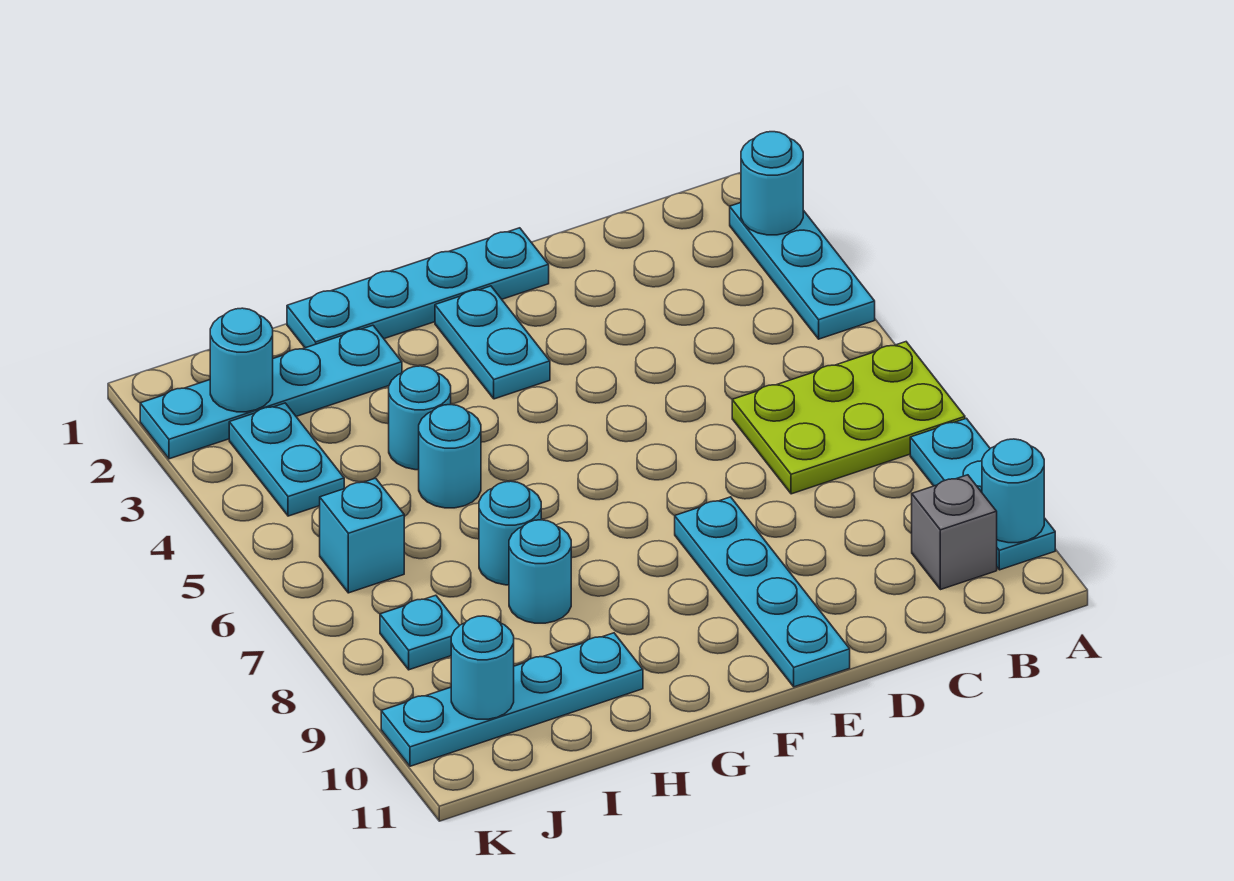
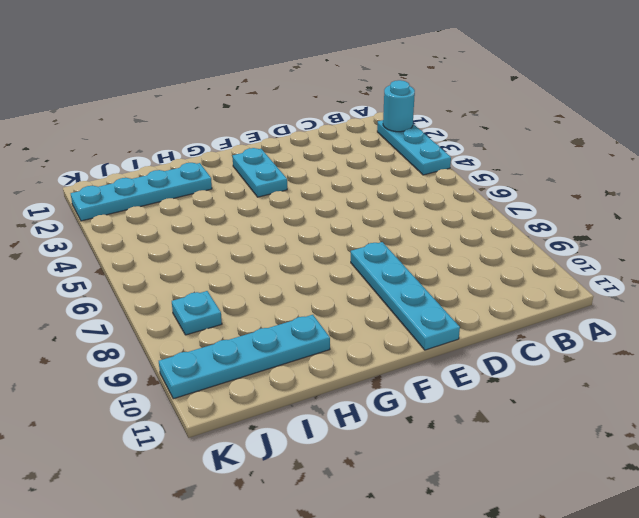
none -> lime 2x3 plate [732,342,965,494]
none -> cyan 1x3 plate [910,418,1055,570]
none -> grey 1x1 brick [912,475,997,590]

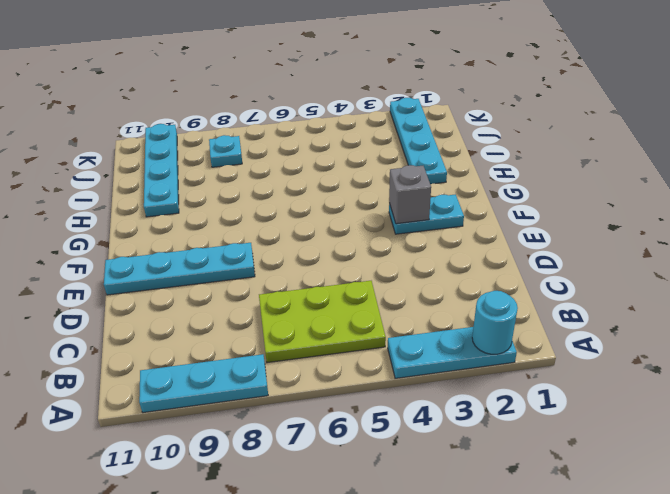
lime 2x3 plate [259,281,386,363] -> lime 2x3 plate turned to [732,342,965,494]
grey 1x1 brick [389,165,431,224] -> grey 1x1 brick moved to [912,475,997,590]
none -> cyan 1x4 plate [287,228,549,348]
none -> cyan 1x1 round brick [389,366,451,470]
none -> cyan 1x1 round brick [419,405,481,508]

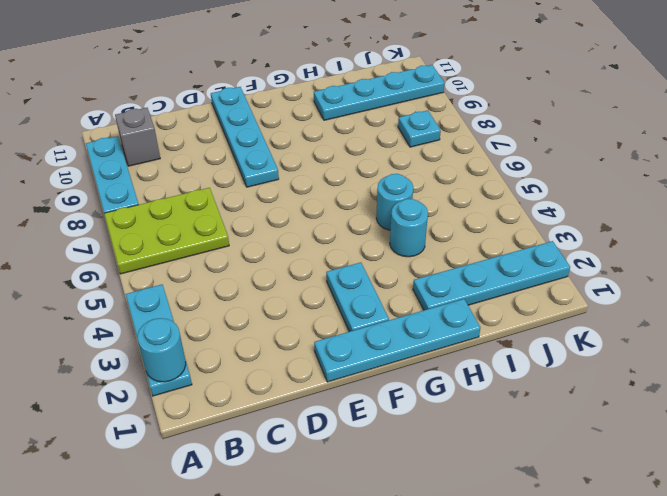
none -> cyan 1x1 round brick [479,481,541,585]
none -> cyan 1x1 round brick [509,520,571,623]
none -> cyan 1x2 plate [229,403,344,516]

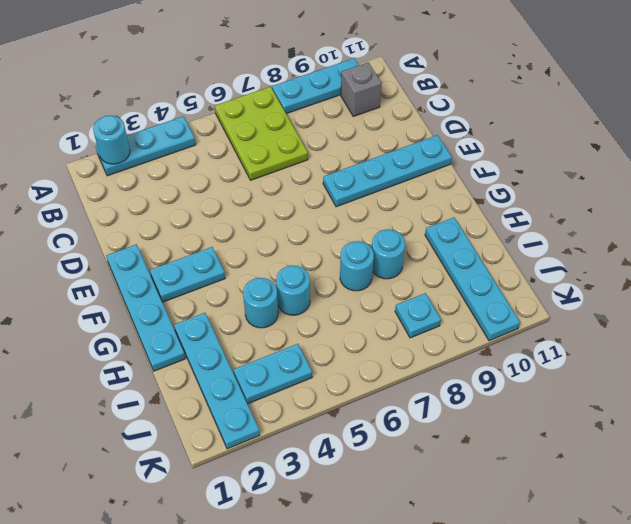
none -> cyan 1x1 brick [320,478,404,593]
none -> cyan 1x1 round brick [982,439,1044,543]
none -> cyan 1x1 round brick [210,308,273,412]

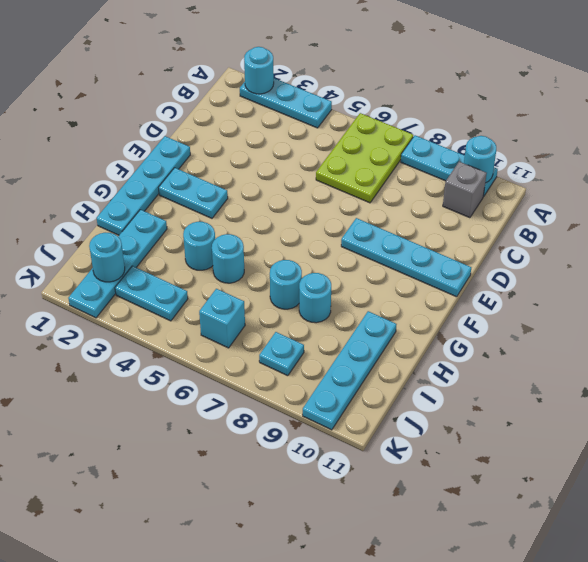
none -> cyan 1x1 round brick [451,616,514,719]

